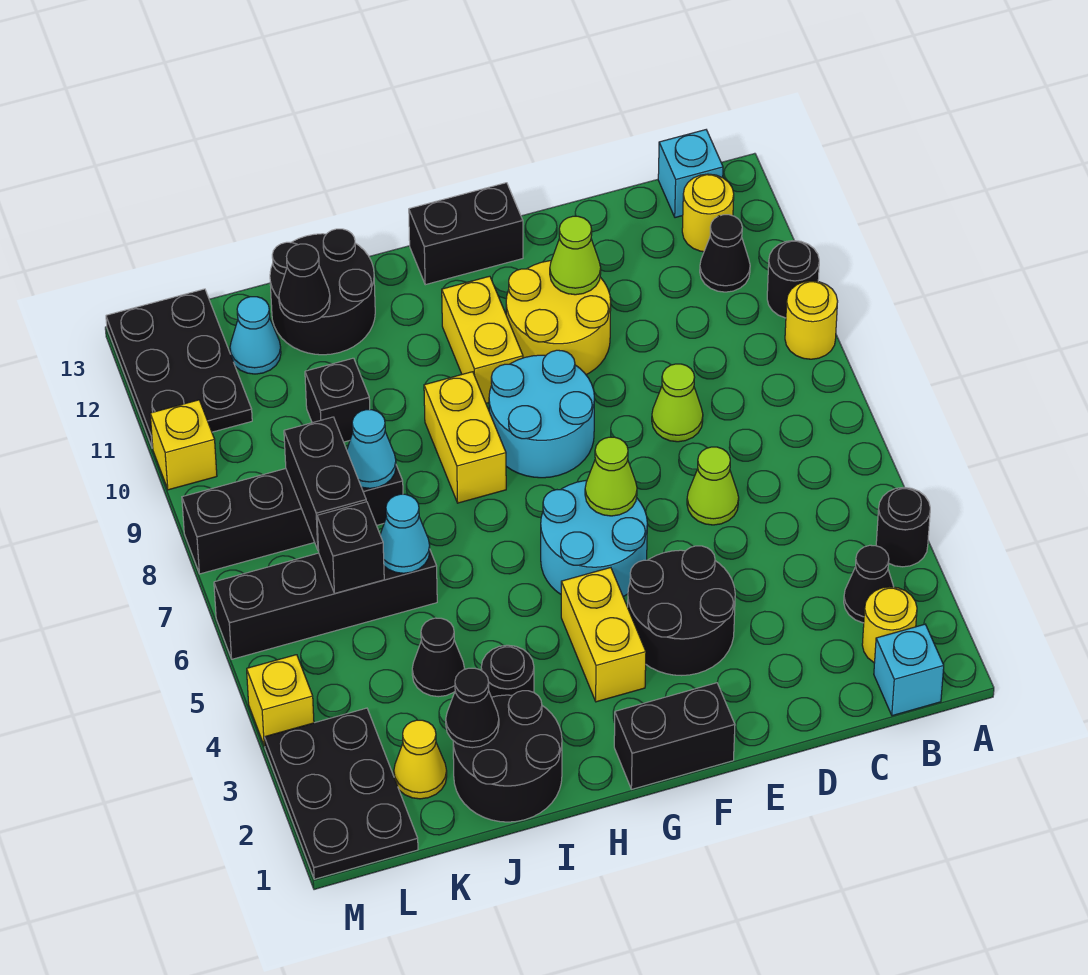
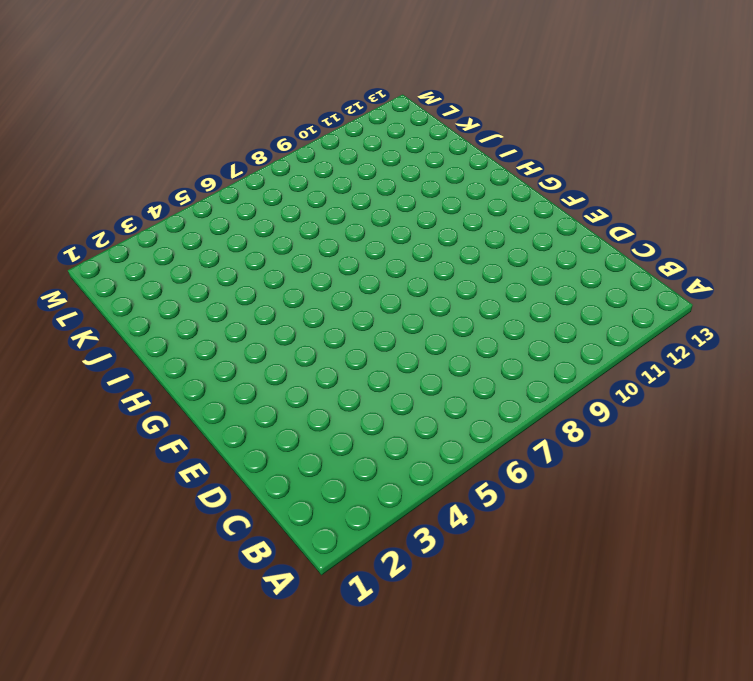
none -> black 1x1 round brick [876,487,930,567]
none -> yellow 1x1 round brick [785,281,838,359]
none -> black 1x1 round brick [767,241,819,318]
none -> cyan 1x1 brick [874,624,944,716]

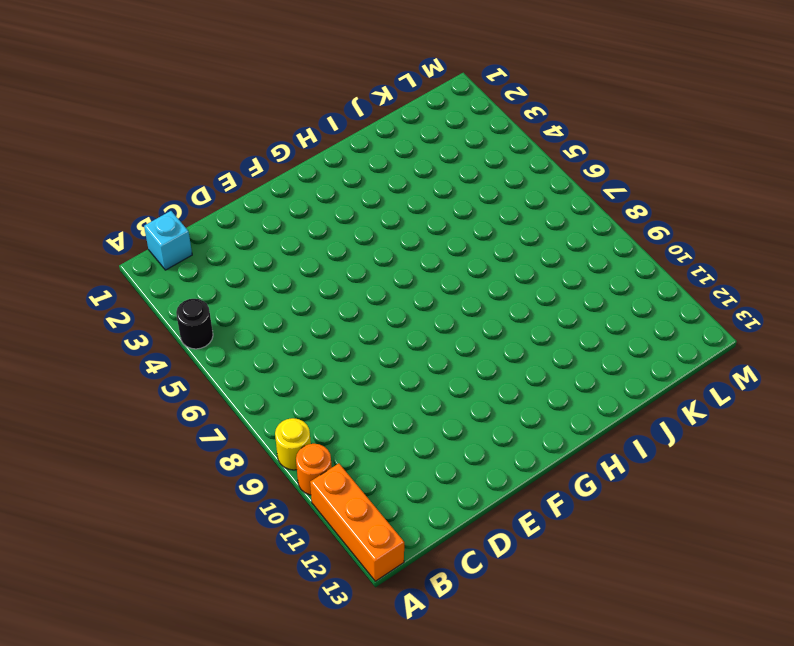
orange 1x1 round brick [296,444,332,495] -> black 1x1 round brick [767,241,819,318]
orange 1x3 brick [310,464,404,581] -> none
none -> yellow 1x1 round brick [862,587,917,663]
none -> black 1x1 cone [844,545,894,623]
none -> black 1x1 cone [700,215,750,292]
none -> yellow 1x1 round brick [682,174,734,252]

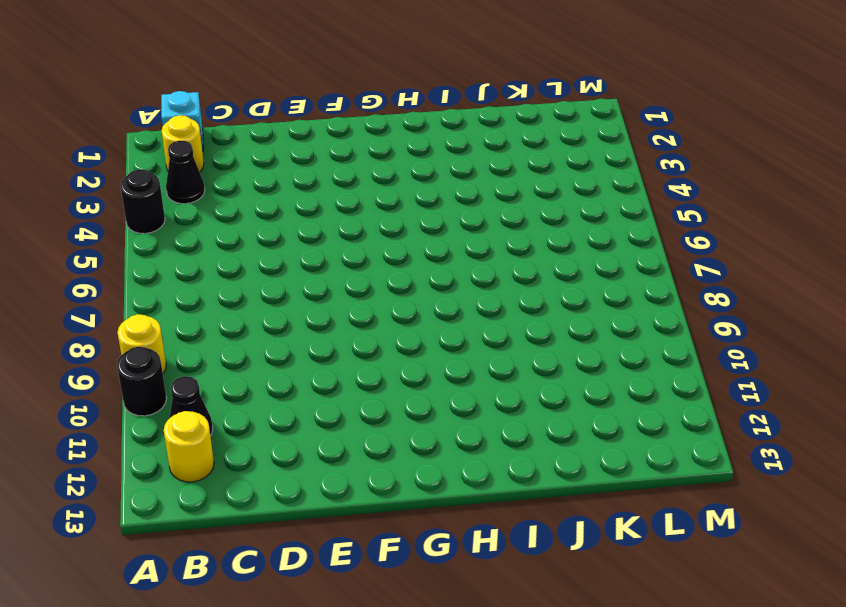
none -> cyan 1x1 brick [658,130,723,218]
none -> lime 1x1 cone [687,447,739,525]
none -> lime 1x1 cone [652,364,703,442]
none -> black 2x2 round brick [628,546,735,676]

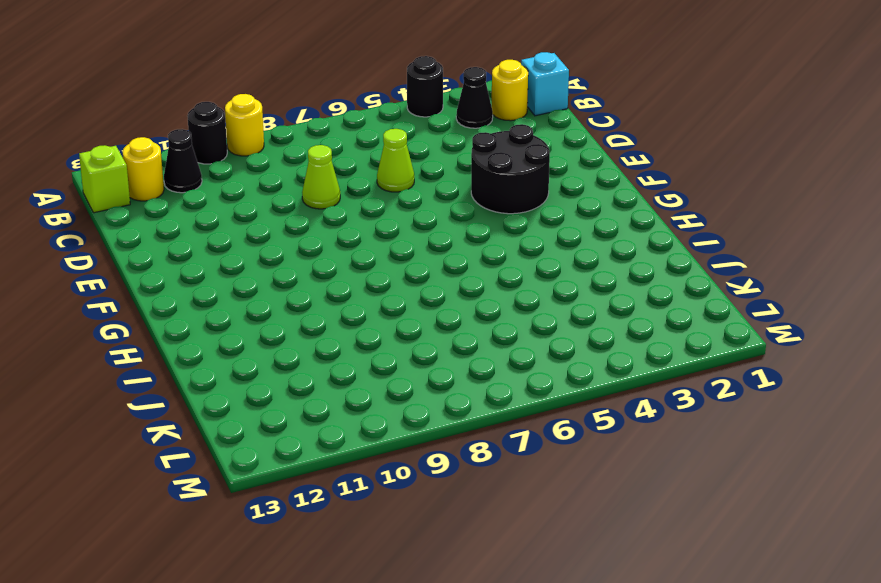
lime 1x1 brick [79,145,130,213] -> cyan 1x1 brick [658,130,723,218]
none -> yellow 2x2 round brick [506,261,611,375]
none -> black 1x2 brick [614,683,735,789]
none -> cyan 2x2 round brick [541,480,647,597]
none -> cyan 2x2 round brick [489,350,594,478]

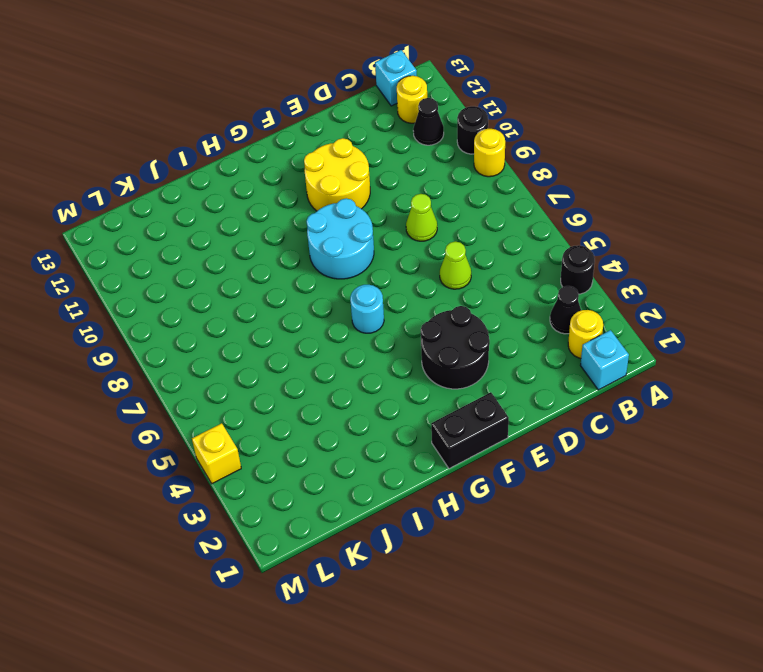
cyan 1x1 round brick [350,285,384,333] -> cyan 2x2 round brick [541,480,647,597]
none -> black 1x2 brick [409,183,523,285]
none -> yellow 1x2 brick [561,568,646,702]
none -> yellow 1x2 brick [442,276,523,403]
none -> yellow 1x2 brick [424,372,506,503]

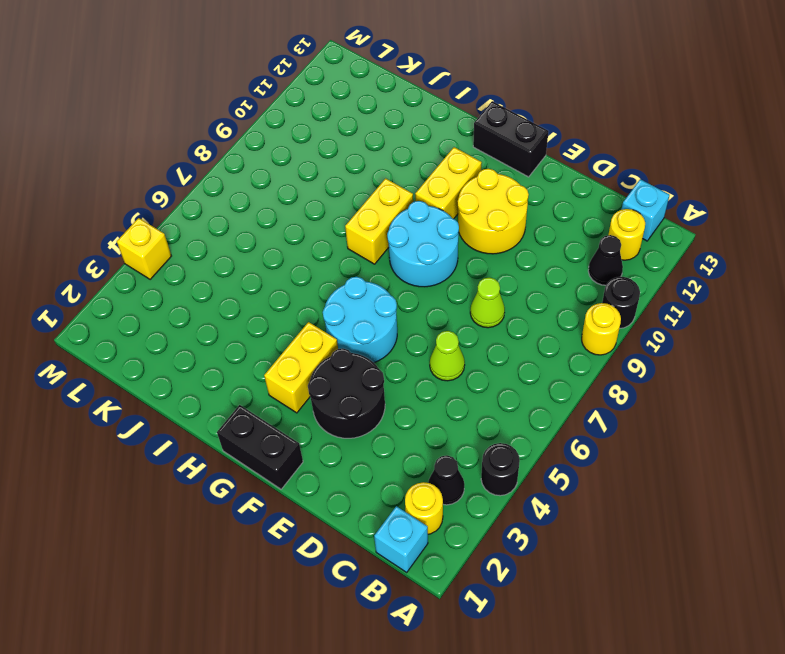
none -> black 2x2 round brick [453,691,562,822]
none -> black 1x1 round brick [481,645,534,697]
none -> black 2x2 round brick [270,229,375,355]
none -> black 1x1 cone [412,618,465,697]

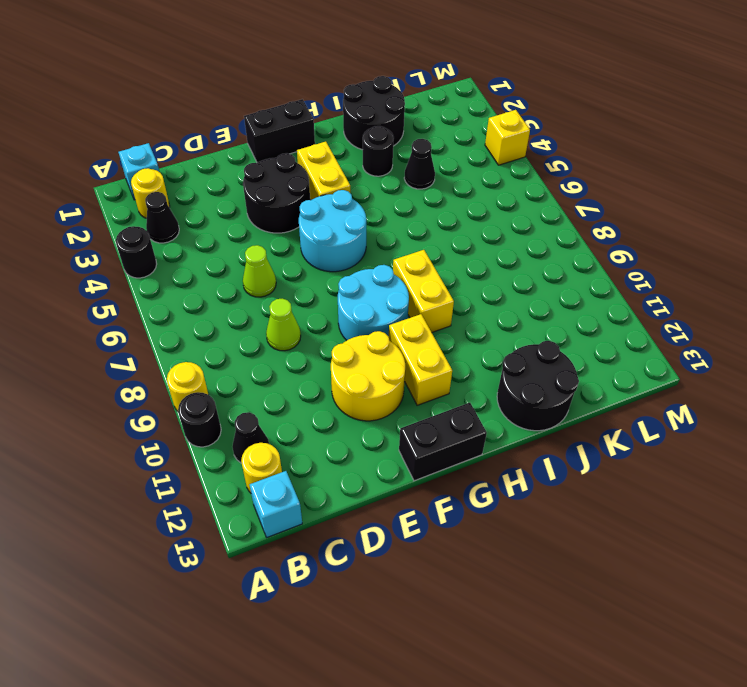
none -> black 1x4 brick [214,551,437,659]
none -> black 1x4 brick [182,465,403,574]
none -> black 1x1 brick [305,358,370,442]
none -> yellow 1x1 cone [394,720,447,799]

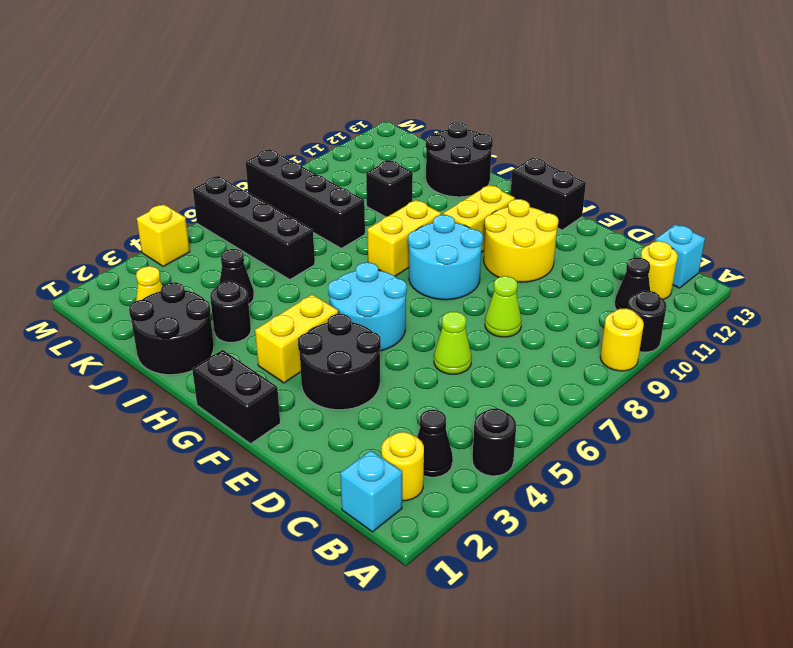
none -> cyan 1x1 cone [230,297,281,374]
none -> black 2x3 plate [264,708,418,879]
none -> black 2x3 plate [106,289,252,448]
none -> yellow 1x1 brick [150,400,217,490]

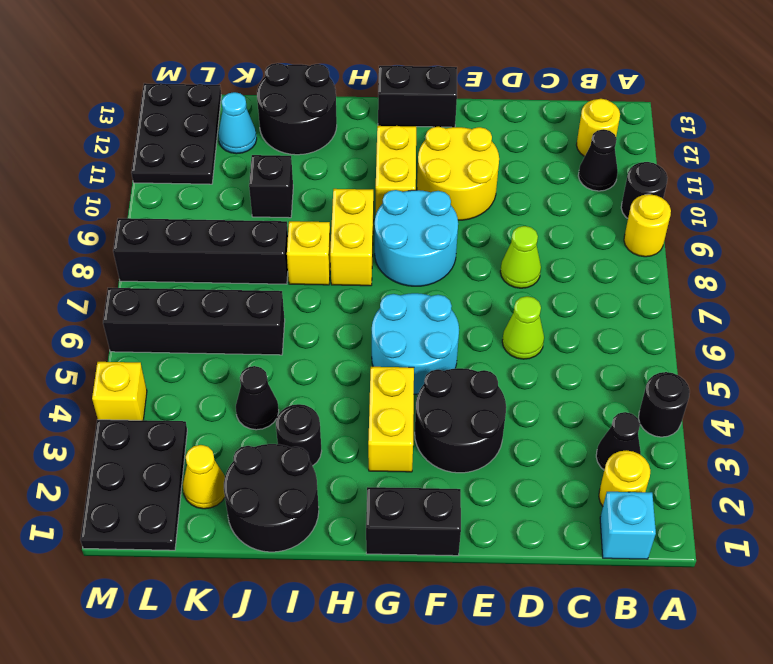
yellow 1x1 brick [287,221,331,285] -> yellow 1x1 brick moved to [150,400,217,490]
none -> cyan 1x1 brick [658,130,723,218]
none -> lime 1x1 cone [550,216,601,295]
none -> lime 1x1 cone [585,437,637,516]
none -> black 1x1 cone [446,668,499,748]

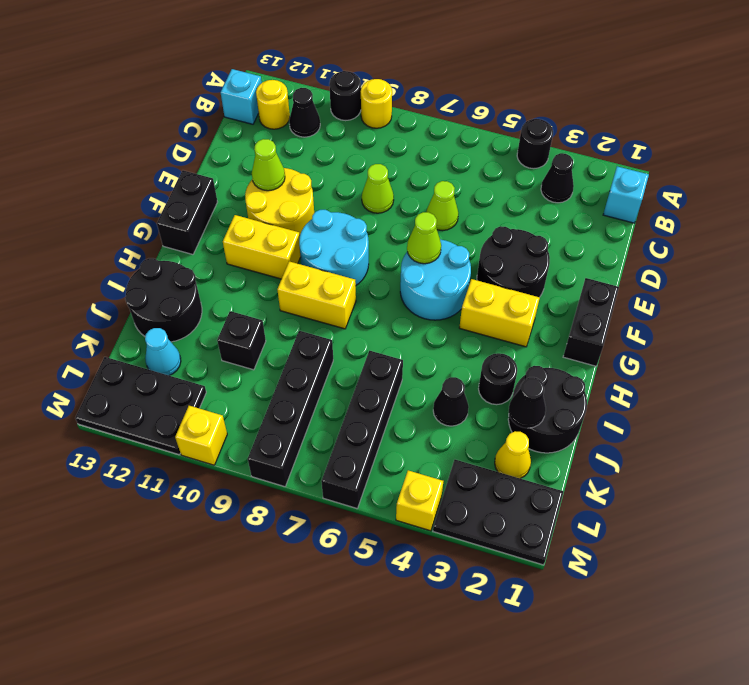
none -> yellow 1x1 round brick [862,587,917,663]
none -> cyan 1x1 cone [380,494,430,573]
none -> cyan 1x1 cone [347,410,396,488]
none -> black 1x1 cone [279,244,330,322]

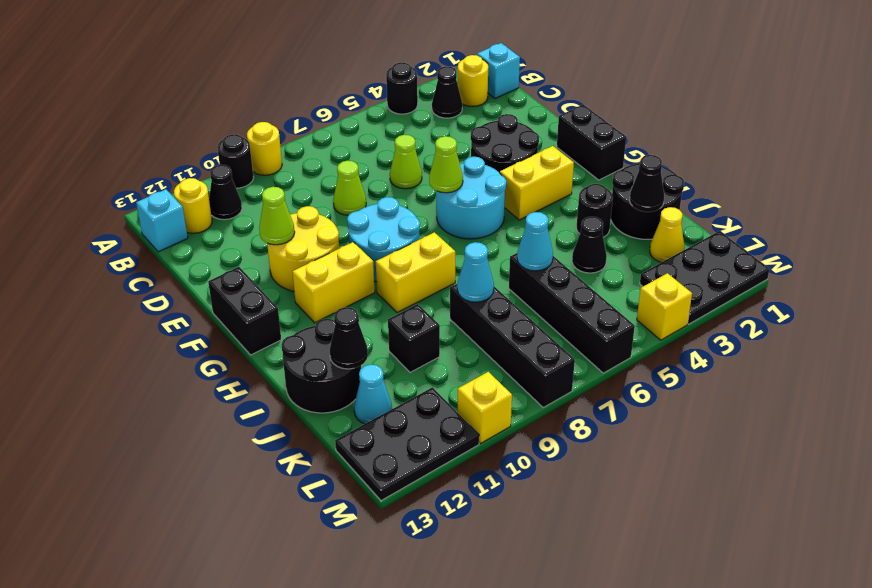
none -> black 1x1 brick [317,502,384,593]
none -> black 1x2 brick [284,417,366,551]

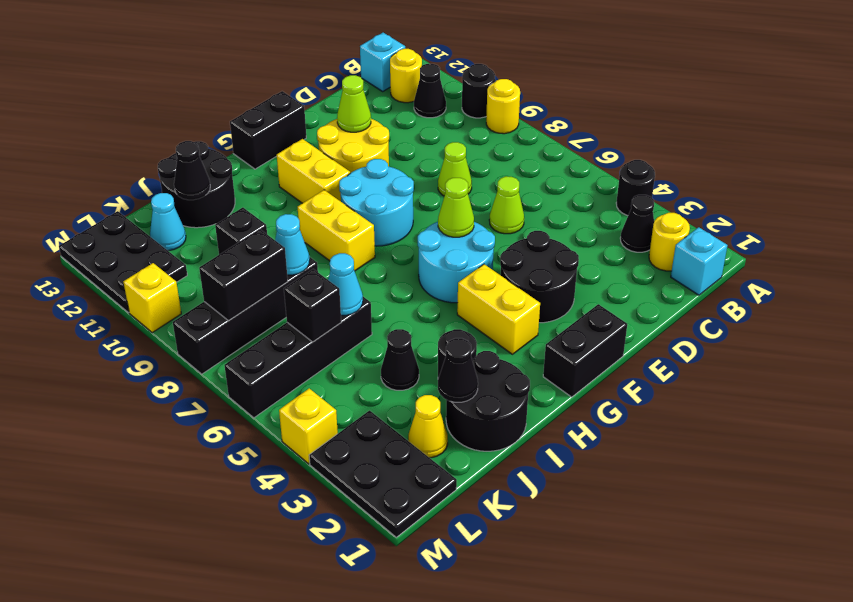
black 1x2 brick [199,229,288,321] -> black 1x2 brick turned to [284,417,366,551]

